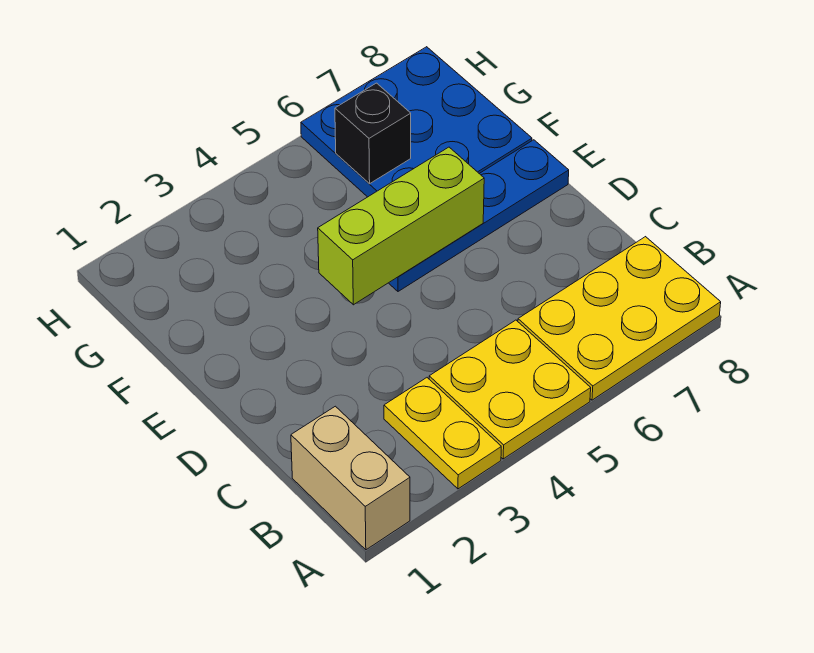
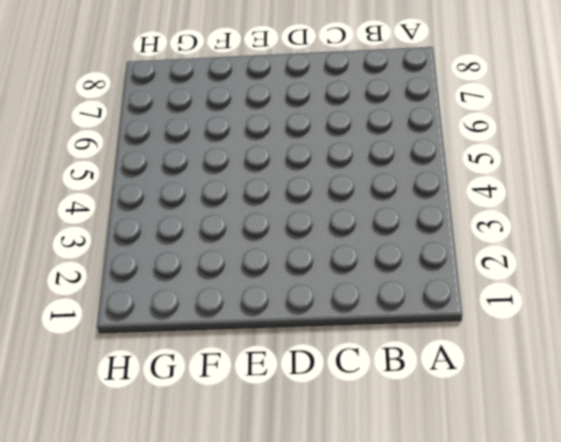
none -> tan 1x2 brick [291,406,410,550]
none -> yellow 1x2 plate [384,378,501,489]

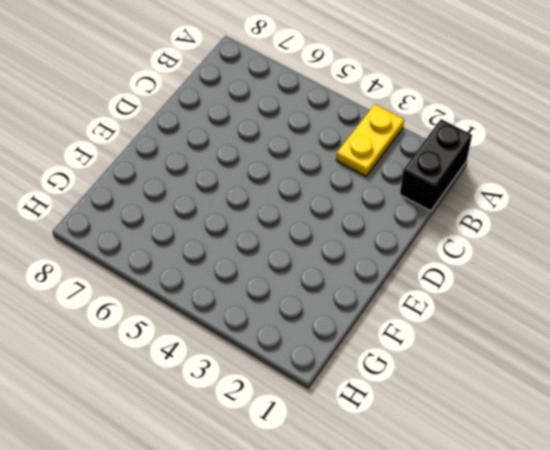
black 1x2 brick [400,119,472,211] -> tan 1x2 brick [291,406,410,550]
none -> yellow 2x2 plate [429,320,591,459]
none -> yellow 2x3 plate [518,237,721,400]

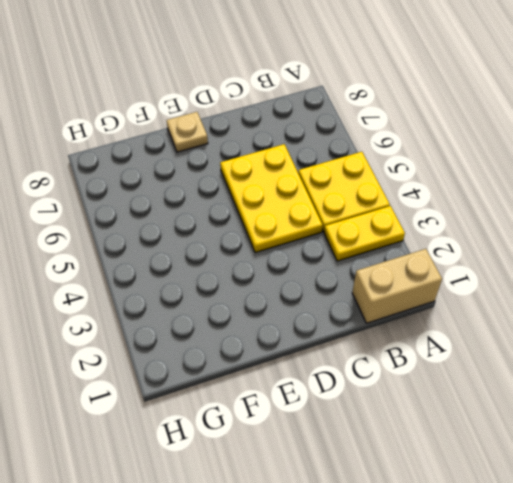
yellow 2x3 plate [220,144,323,253] -> yellow 2x3 plate moved to [518,237,721,400]
tan 1x1 plate [166,112,208,152] -> blue 1x4 plate [389,140,569,291]
none -> blue 3x3 plate [301,47,532,197]
none -> lime 1x3 brick [318,147,484,305]

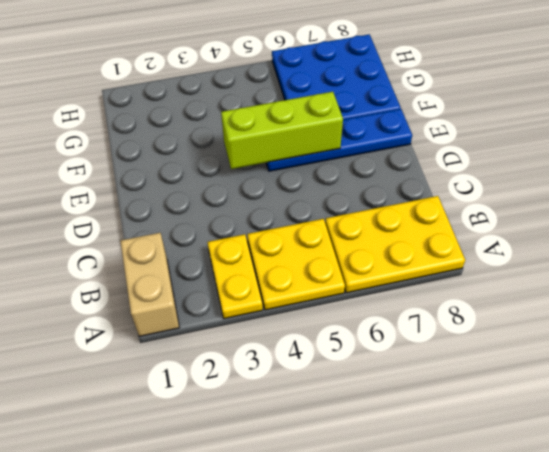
none -> black 1x1 brick [335,83,411,184]

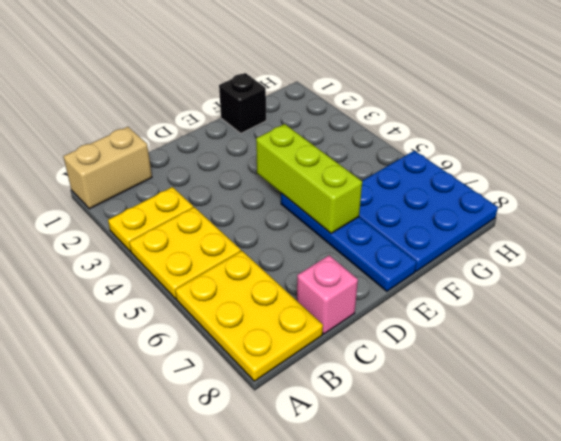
pink 1x1 brick [297,255,358,334] -> none
black 1x1 brick [219,73,266,133] -> black 1x1 brick moved to [335,83,411,184]

